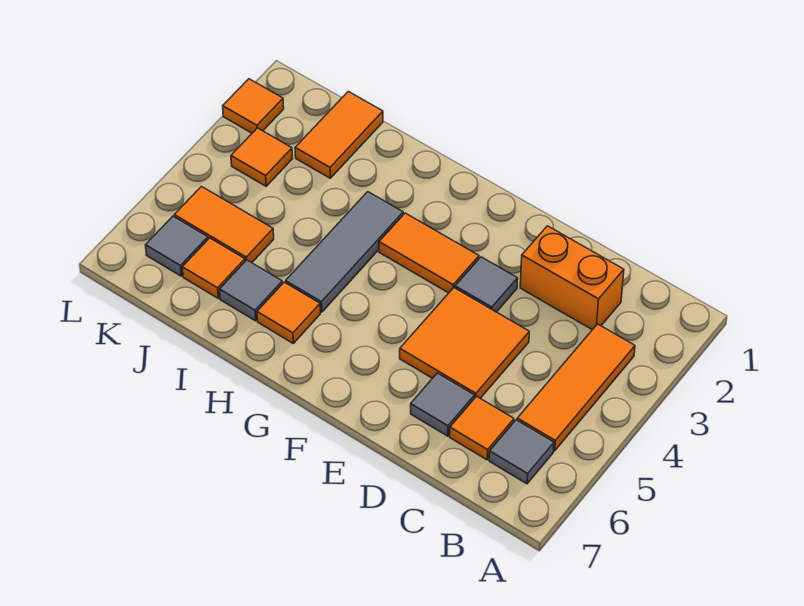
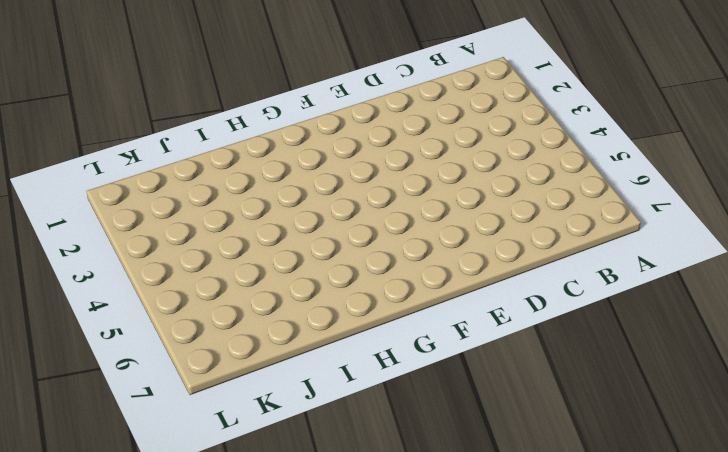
none -> orange 1x3 tile [517,324,635,451]
none -> grey 1x1 tile [489,420,554,484]
none -> orange 1x2 brick [520,226,624,330]

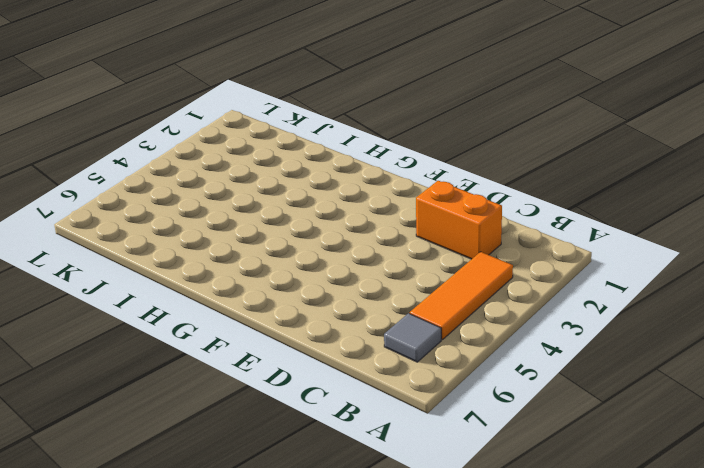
none -> orange 1x1 tile [450,396,514,460]
none -> orange 2x2 tile [400,288,529,398]
none -> grey 1x1 tile [411,373,475,436]

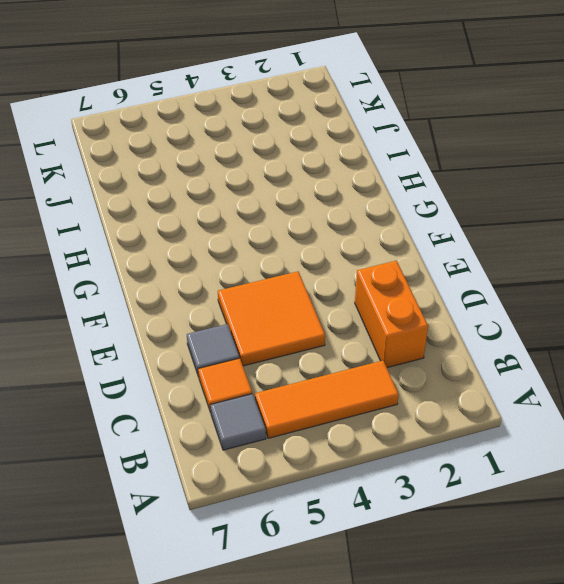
none -> grey 1x1 tile [455,257,518,312]
none -> orange 1x2 tile [379,213,479,293]
none -> grey 1x3 tile [286,192,403,312]

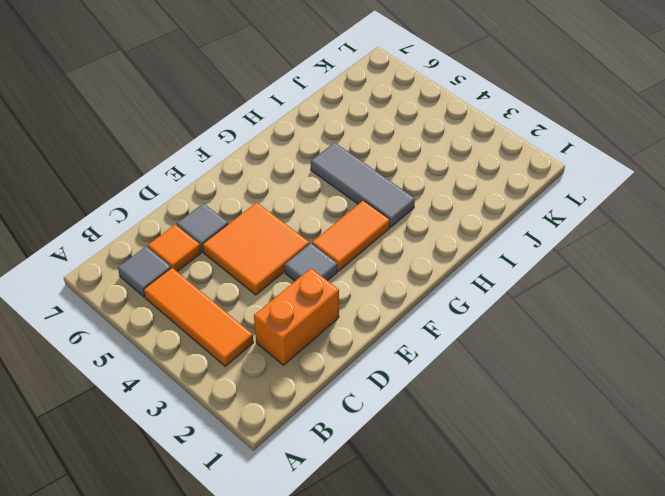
none -> orange 1x1 tile [257,282,320,343]
none -> grey 1x1 tile [219,260,282,321]
none -> orange 1x2 tile [295,92,383,178]

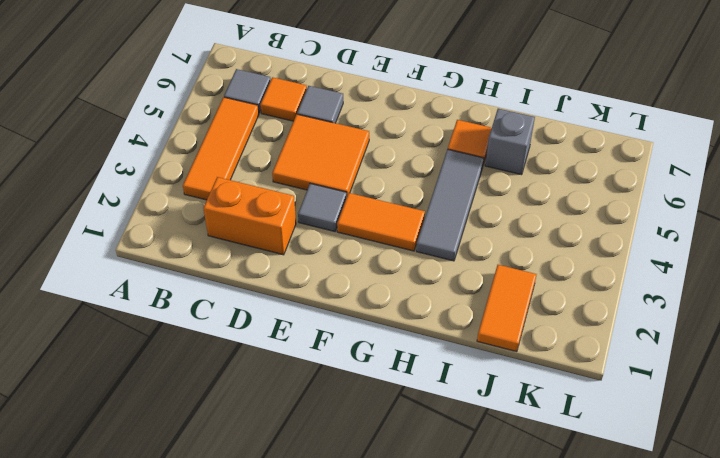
grey 1x1 brick [485,109,535,175] -> grey 1x1 tile [219,260,282,321]
none -> orange 1x2 tile [174,187,274,263]
none -> orange 1x1 tile [182,238,245,298]
none -> orange 1x1 tile [231,128,292,186]

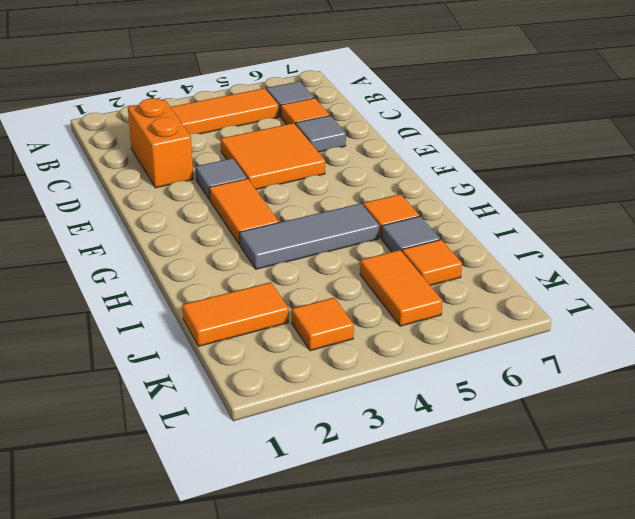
none -> grey 1x1 tile [146,216,208,276]
none -> orange 1x1 tile [223,79,284,133]

